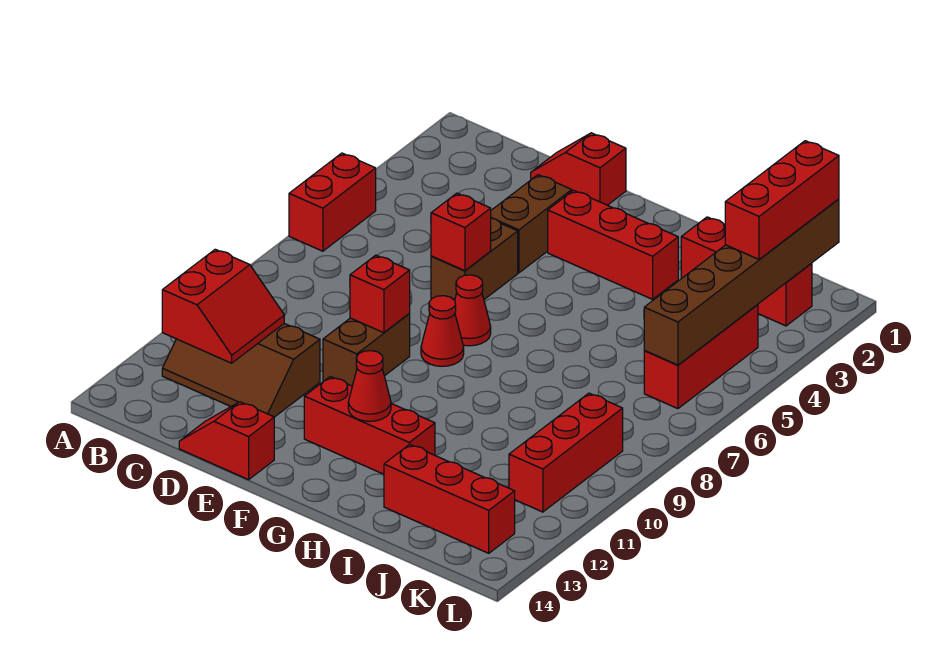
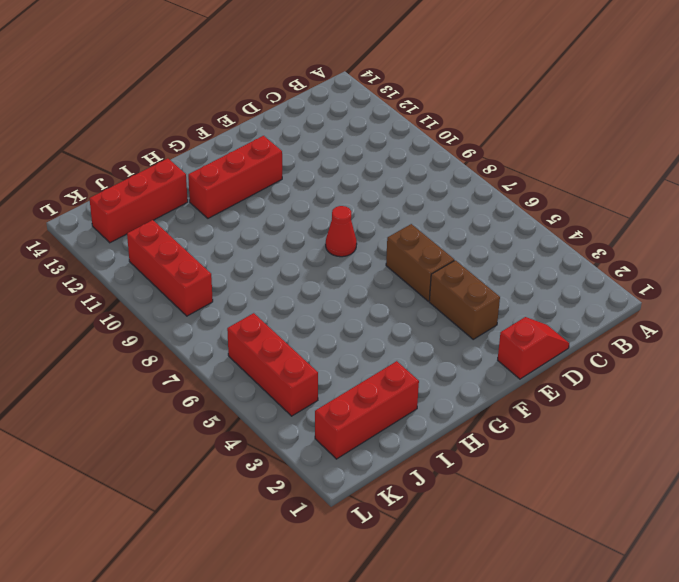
none -> red 1x2 brick [289,153,376,251]
none -> brown 2x3 slope [162,324,320,417]
none -> red 1x2 slope [179,402,274,480]

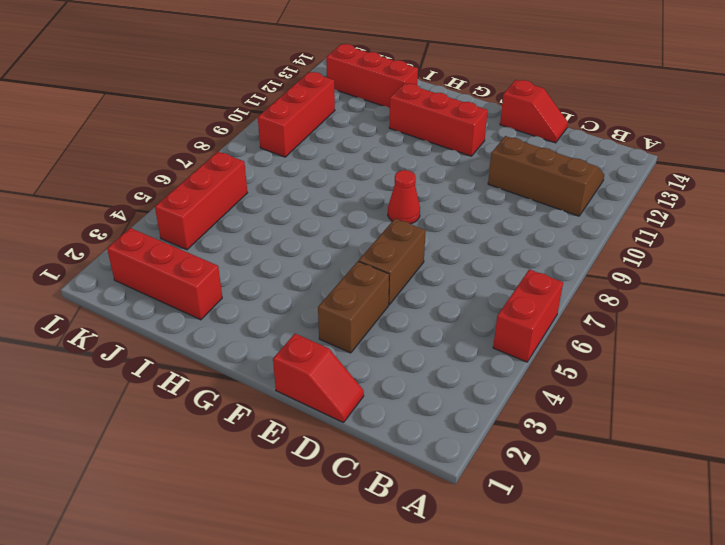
none -> brown 1x2 brick [323,314,410,386]
none -> red 1x3 brick [548,190,678,299]
none -> red 1x1 cone [455,275,491,346]

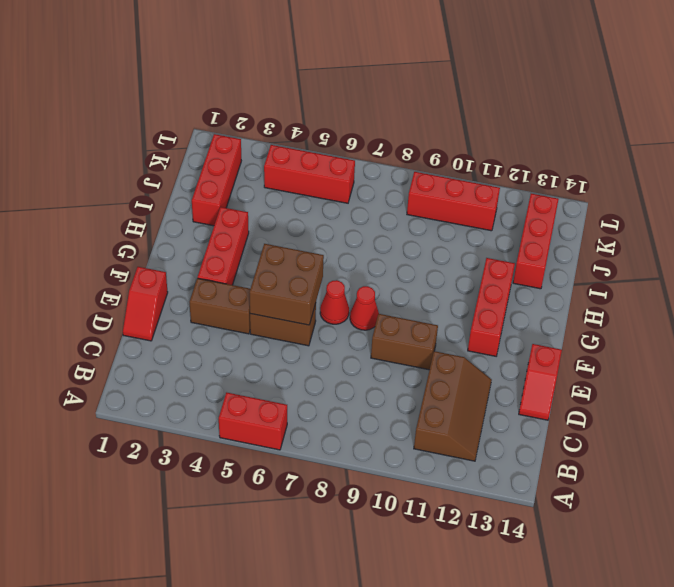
brown 2x2 brick [249,244,324,325] -> red 1x1 brick [431,193,491,271]
none -> red 2x2 slope [162,249,284,363]
none -> red 1x1 brick [350,255,410,333]
none -> red 1x1 cone [348,351,391,421]

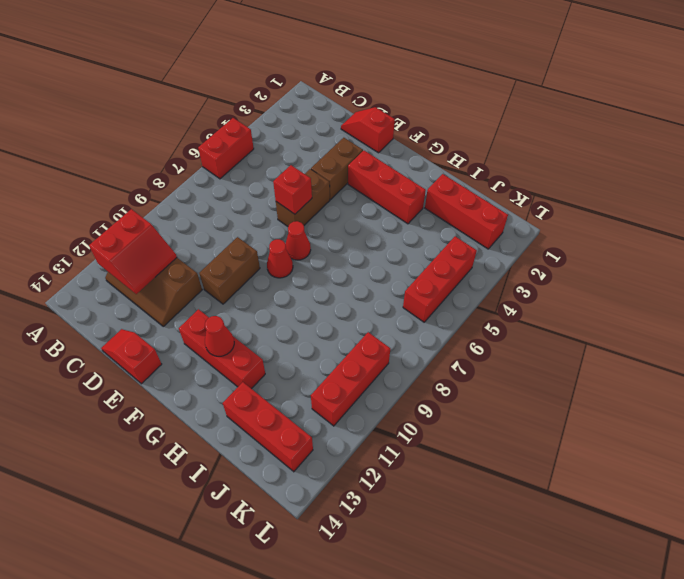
none -> red 1x1 brick [350,255,410,333]
none -> brown 1x6 brick [644,199,839,365]
none -> red 1x3 brick [725,141,839,259]

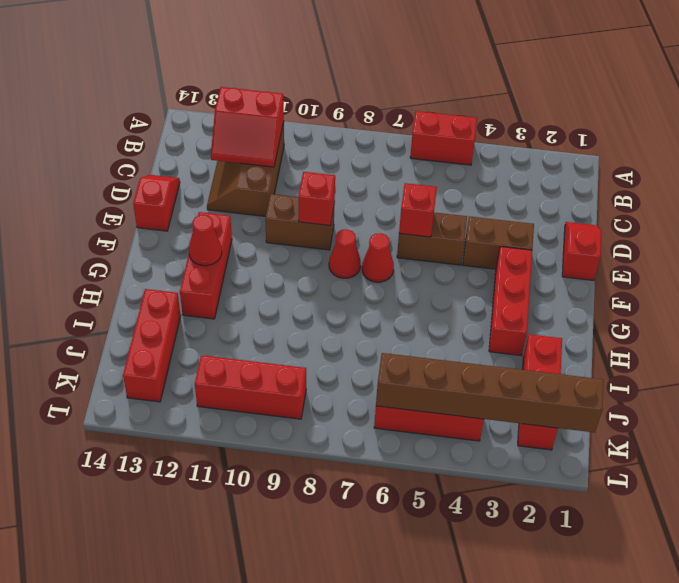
none -> red 1x3 brick [725,141,839,259]

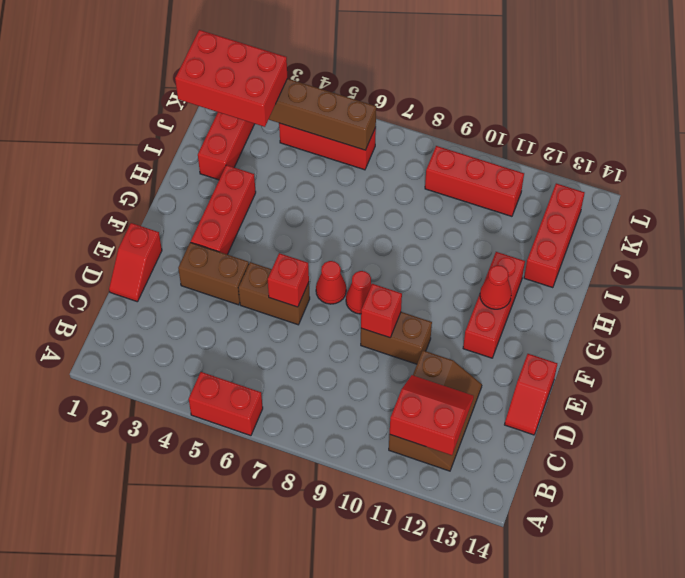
red 2x3 brick [175,30,287,127] -> red 1x3 brick [725,141,839,259]

